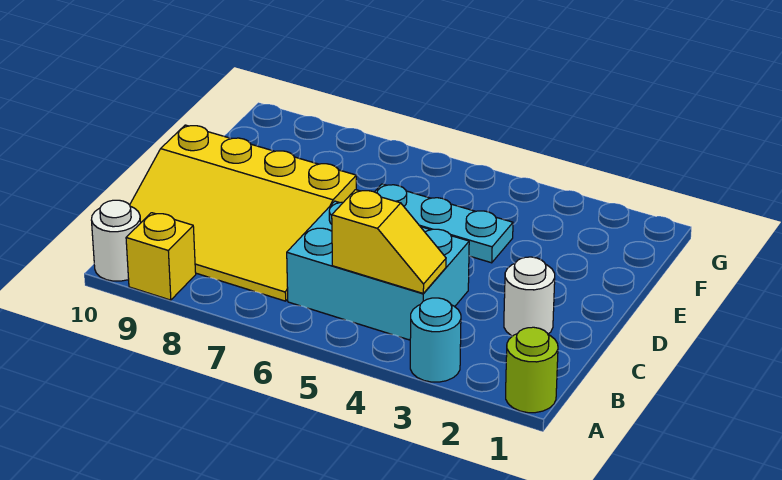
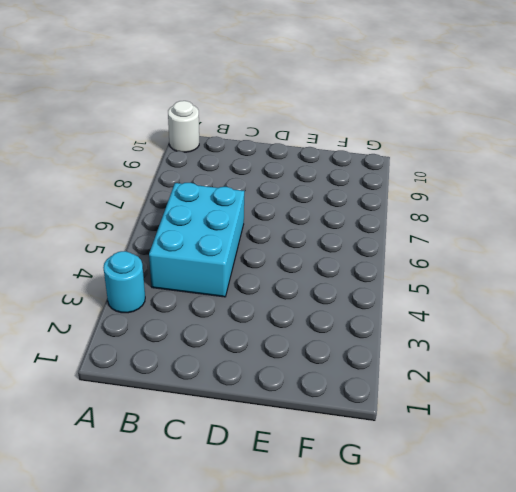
none -> lime 1x1 round brick [506,327,558,413]
none -> yellow 1x1 brick [126,213,196,300]

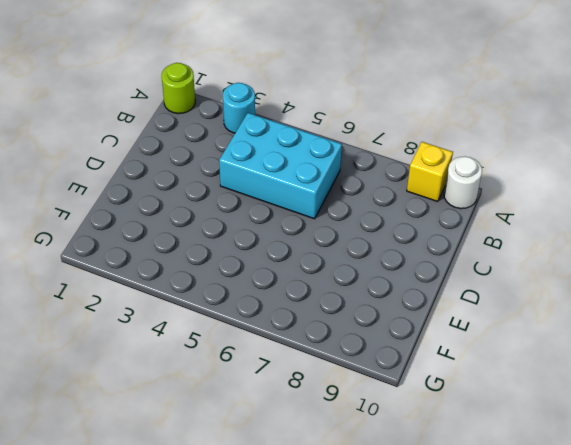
none -> yellow 3x4 slope [130,125,356,301]
none -> white 1x1 round brick [504,257,555,336]

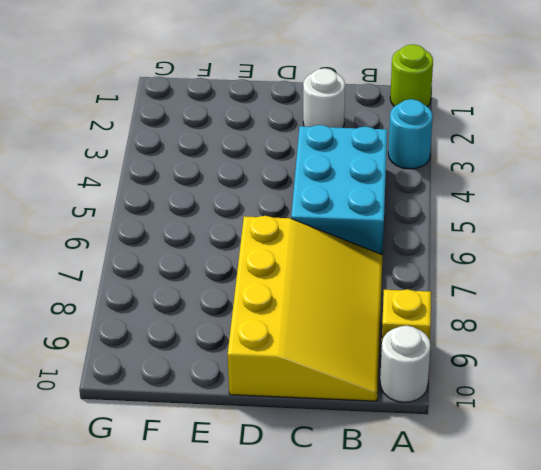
none -> cyan 1x3 plate [375,184,513,263]
none -> yellow 1x2 slope [332,190,446,294]

